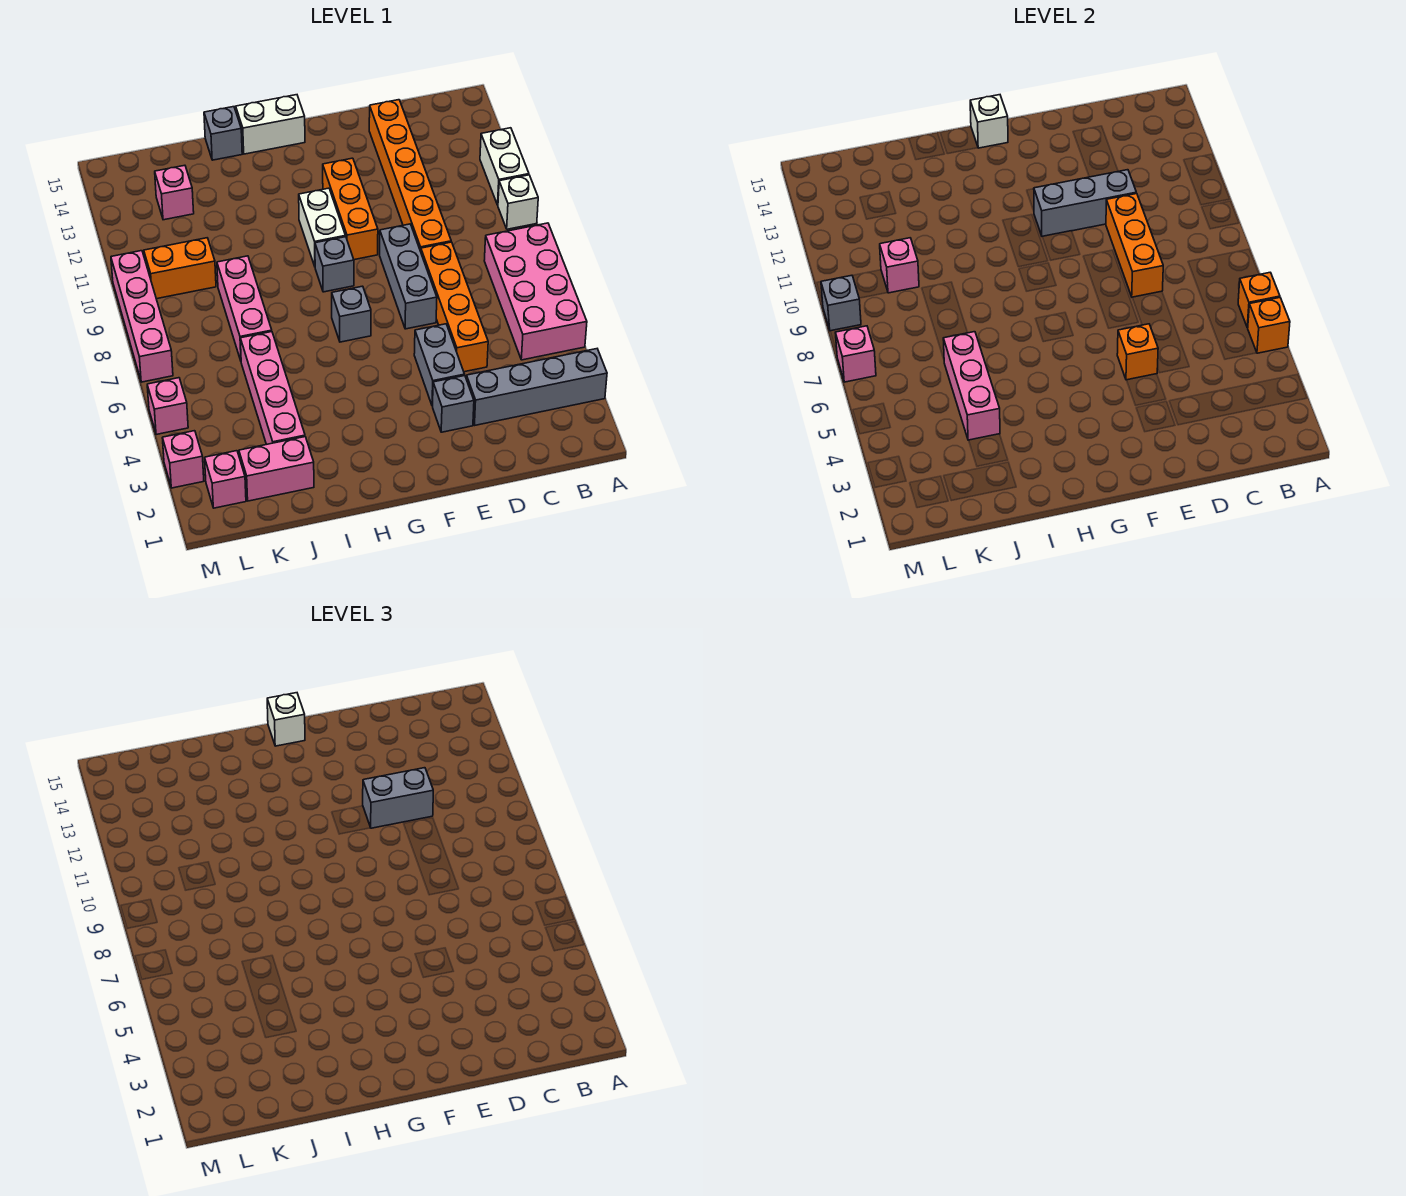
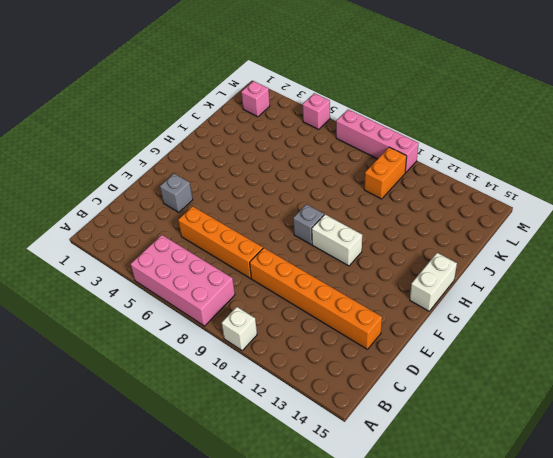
none -> grey 1x4 brick [466,349,607,425]
none -> white 1x2 brick [480,128,529,205]
none -> grey 1x2 brick [414,324,465,406]
none -> grey 1x3 brick [380,224,437,329]

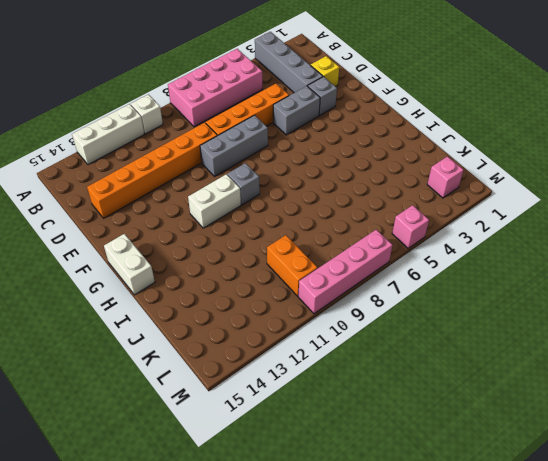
white 1x3 brick [72,104,144,165] -> white 1x2 brick [480,128,529,205]
yellow 1x1 brick [311,56,339,87] -> none
none -> orange 1x3 brick [323,158,378,260]
none -> grey 1x1 brick [332,286,371,342]
none -> grey 1x1 brick [204,107,242,160]
none -> pink 1x2 brick [239,437,314,501]

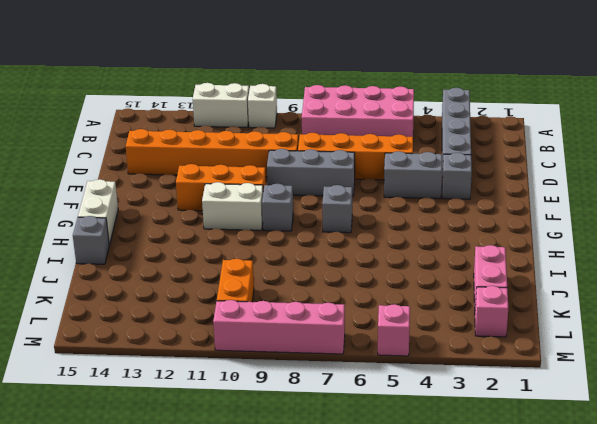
none -> pink 1x4 brick [240,332,305,444]
none -> pink 1x3 brick [217,256,272,361]
none -> pink 1x1 brick [155,165,194,220]
none -> pink 1x1 brick [162,431,204,488]

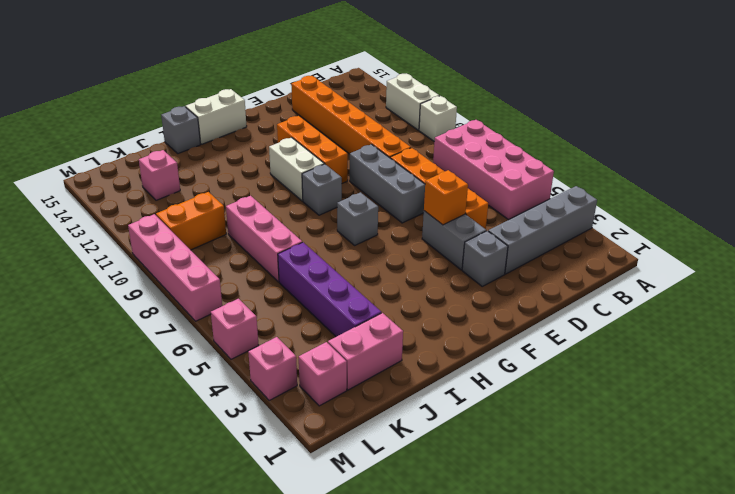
purple 1x4 brick [278,242,381,337] -> pink 1x4 brick [240,332,305,444]
none -> orange 1x1 brick [1248,298,1290,353]
none -> orange 1x1 brick [1238,272,1280,328]
none -> orange 1x3 brick [1106,193,1163,297]
none -> grey 1x3 brick [1034,170,1136,236]

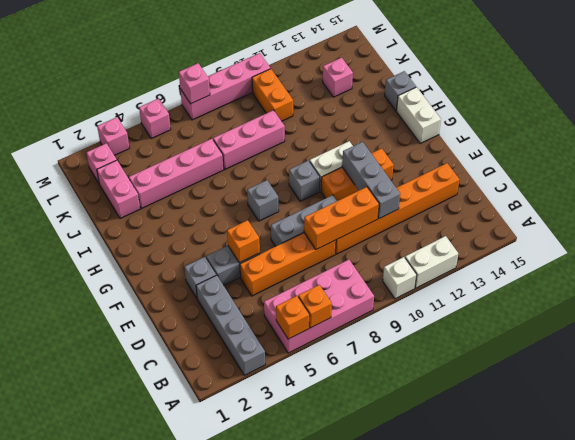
none -> white 1x1 brick [970,95,1008,148]
none -> pink 1x3 brick [943,332,1000,440]
none -> pink 1x1 brick [880,238,919,293]
none -> grey 1x1 brick [821,275,861,331]

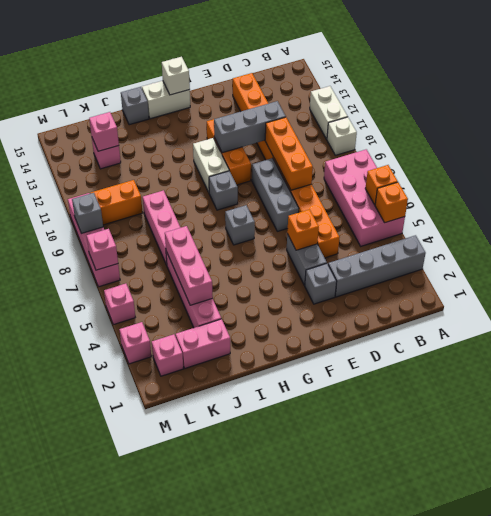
pink 1x1 brick [89,112,119,151] -> pink 1x1 brick moved to [880,238,919,293]
none -> grey 1x2 brick [363,768,433,828]
none -> white 1x1 brick [267,693,305,746]

